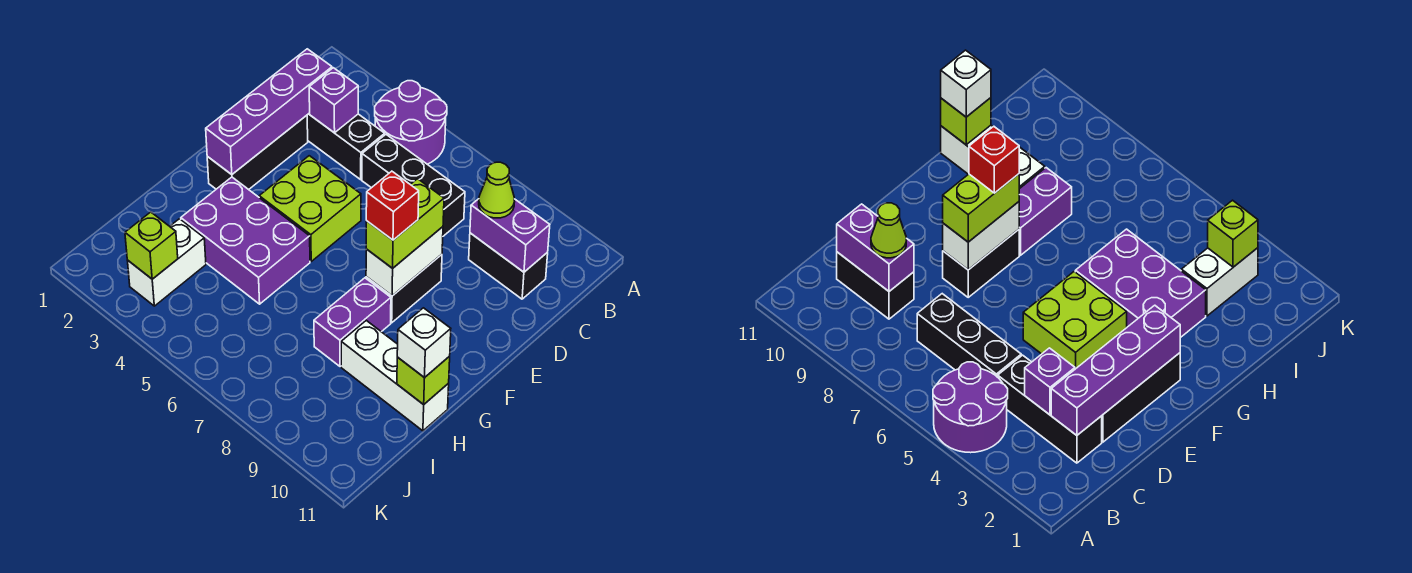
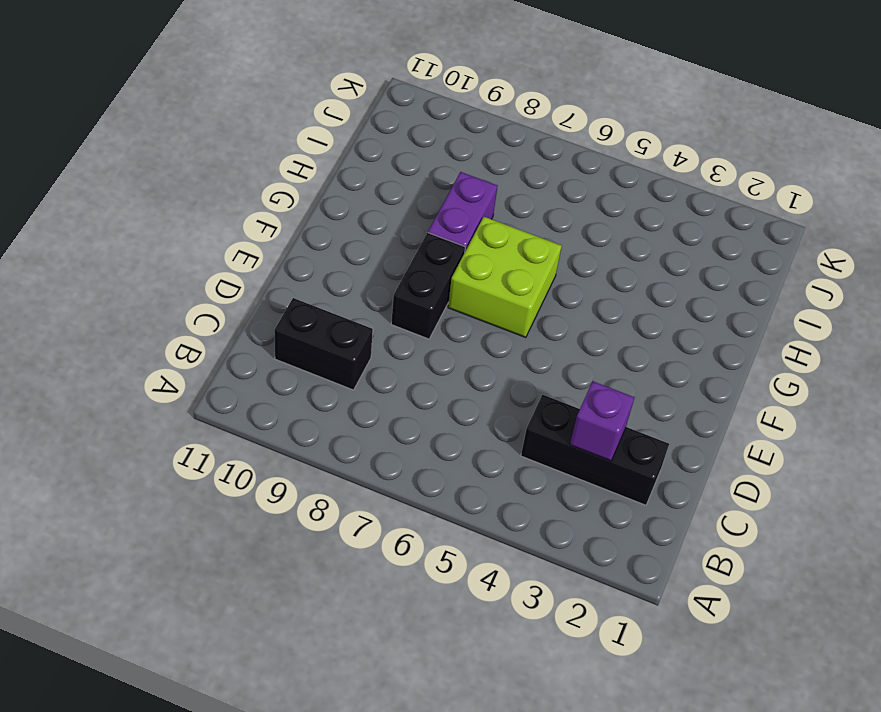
lime 2x2 brick [448,217,562,338] -> lime 2x2 brick moved to [259,156,361,261]
none -> purple 2x2 round brick [375,81,447,164]
none -> black 1x3 brick [362,135,465,236]
none -> black 1x3 brick [207,115,308,190]

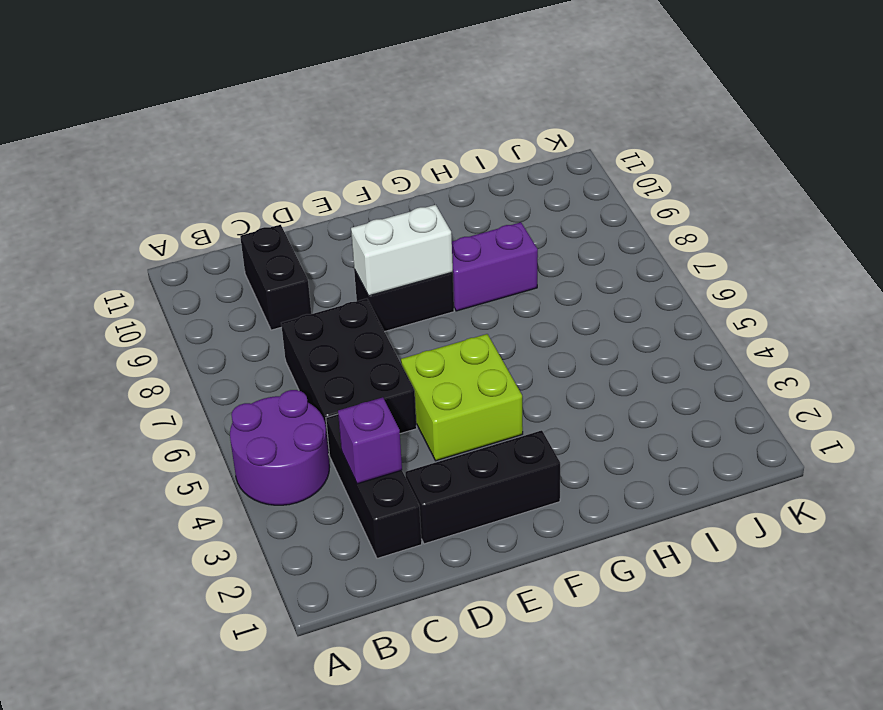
black 2x3 brick [281,299,417,454] -> black 1x3 brick [362,135,465,236]
none -> purple 2x3 brick [181,177,310,304]
none -> white 1x3 brick [341,320,449,431]
none -> white 1x2 brick [127,219,206,306]

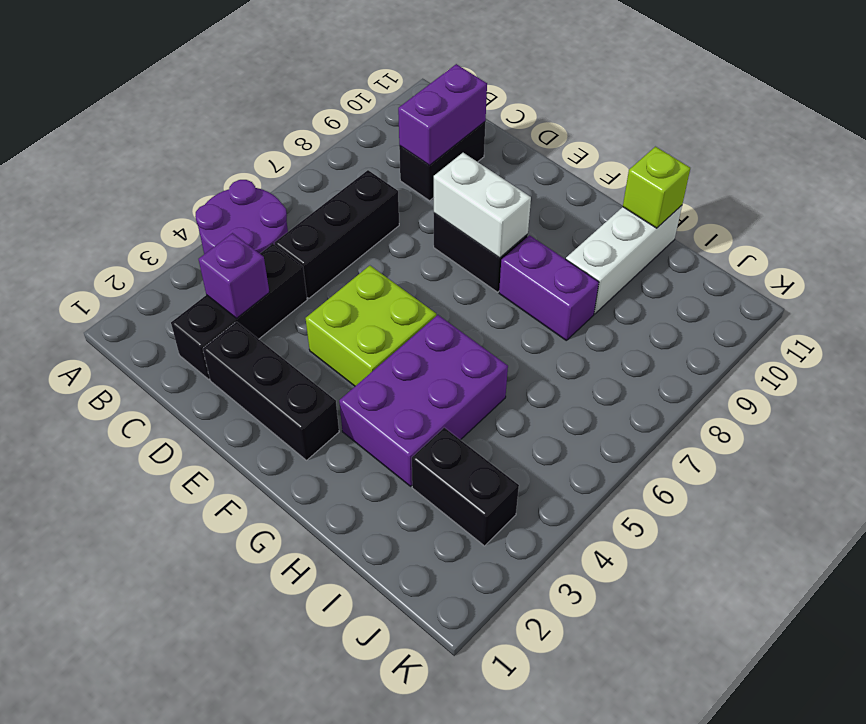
black 1x2 brick [412,428,519,546] -> white 1x2 brick [127,219,206,306]
none -> purple 1x4 brick [206,49,332,175]
none -> lime 1x1 brick [125,212,178,279]
none -> lime 1x1 cone [479,162,515,218]

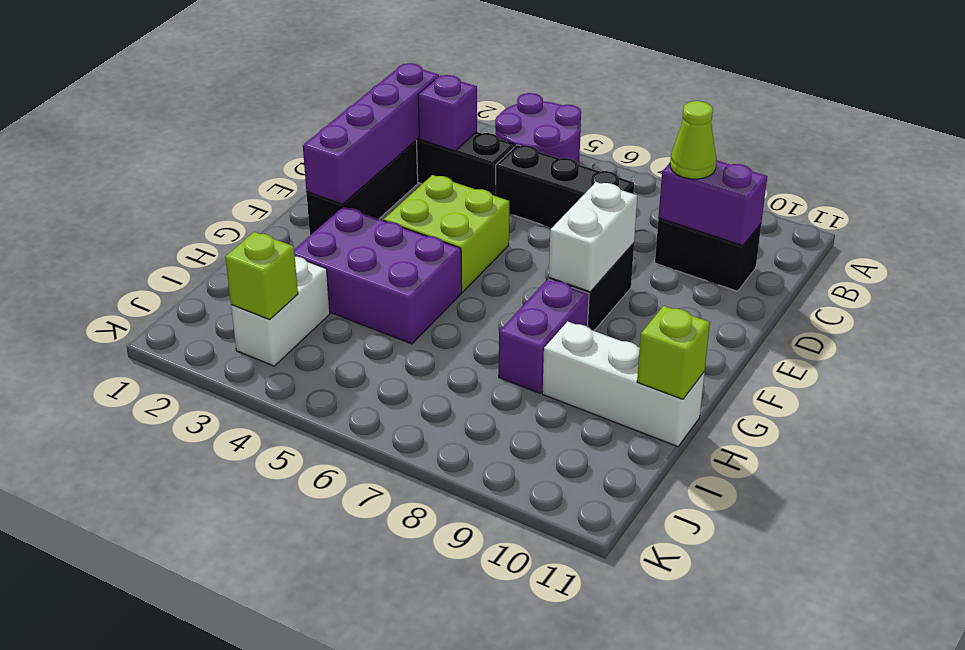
none -> lime 1x2 brick [366,179,444,268]
none -> white 1x1 brick [397,308,451,378]
none -> red 1x1 brick [366,171,419,240]

